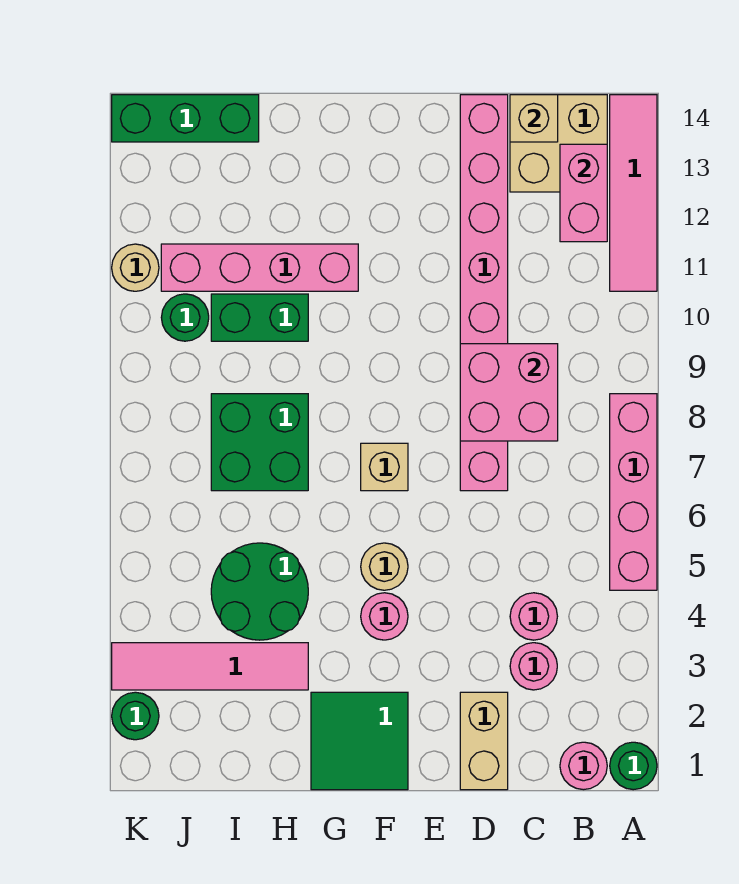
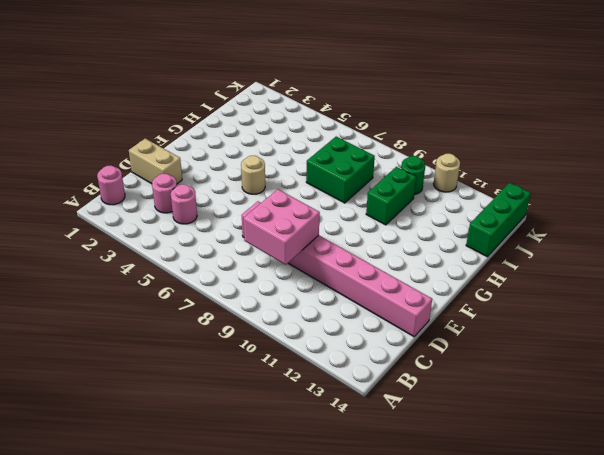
none -> green 1x1 round brick [610,742,657,790]
none -> pink 1x4 brick [610,394,657,590]
none -> pink 1x4 tile [610,95,657,291]

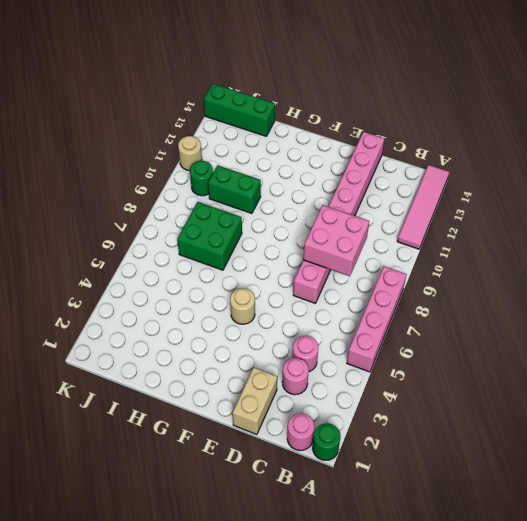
none -> tan 2x2 brick [510,95,607,192]
none -> green 2x2 tile [311,692,408,790]
none -> pink 1x1 round brick [361,593,408,640]

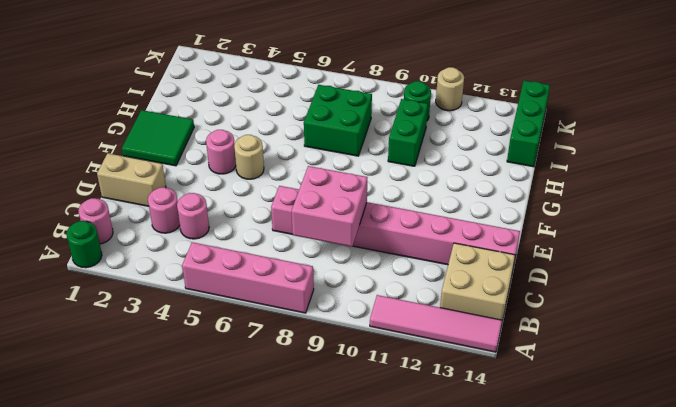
none -> tan 1x1 brick [361,443,408,491]
none -> pink 1x4 brick [161,244,358,291]
none -> pink 1x4 tile [112,643,308,690]

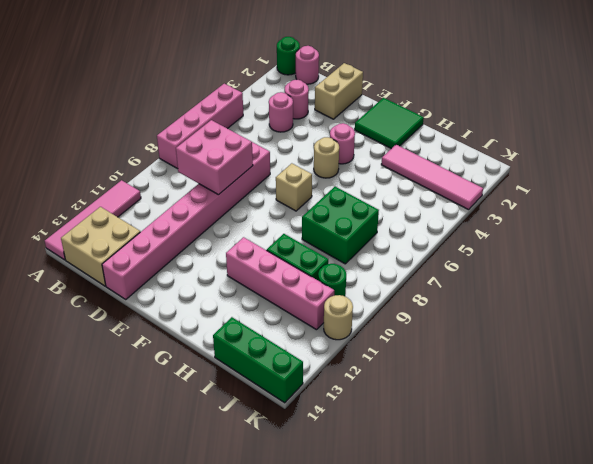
none -> green 2x2 round brick [211,543,308,640]
none -> green 1x1 round brick [112,692,159,740]
none -> pink 1x2 brick [560,144,607,242]

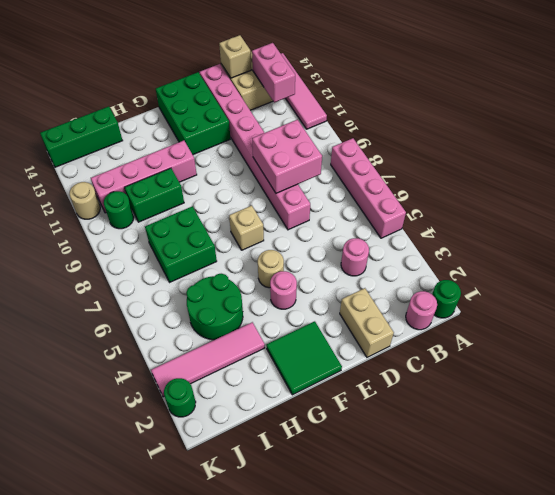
green 2x3 brick [156,72,230,155] -> none
none -> pink 1x1 round brick [510,643,557,690]

